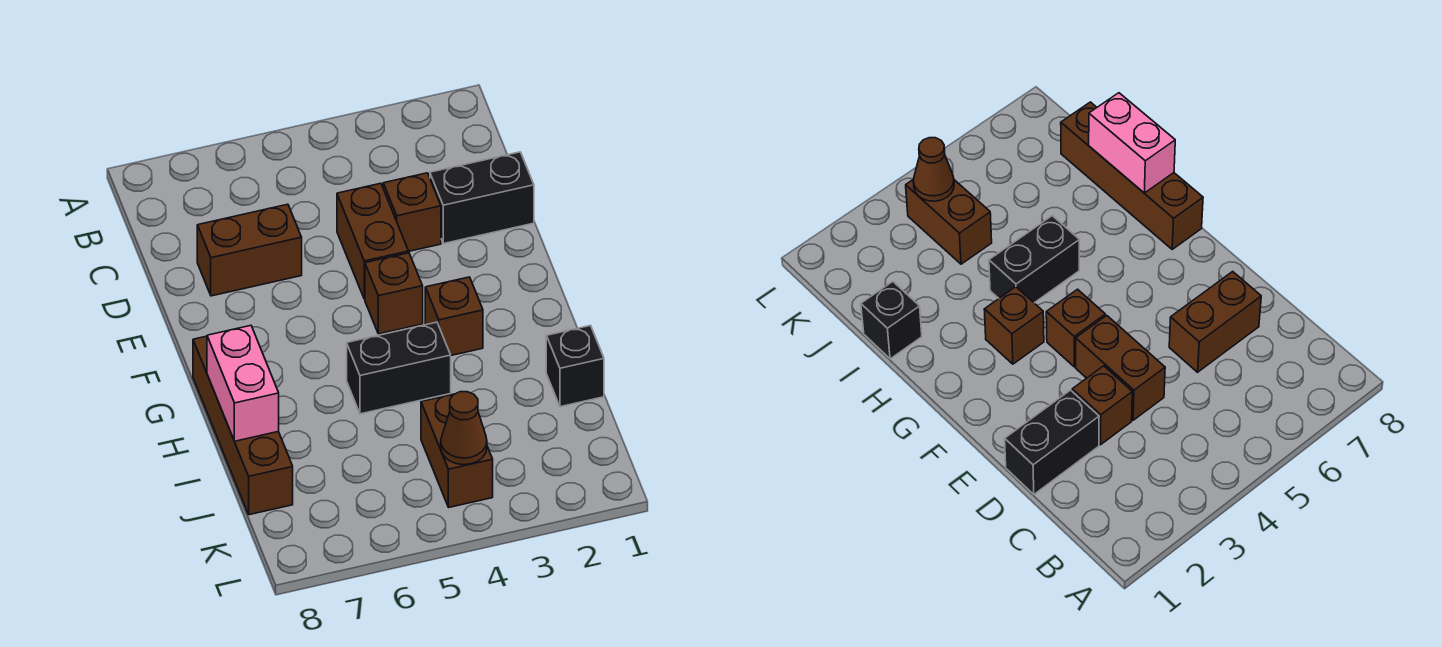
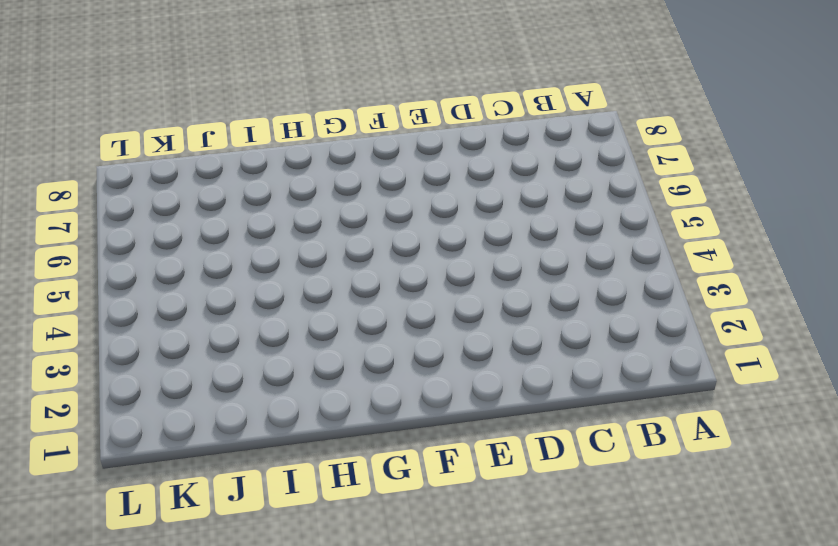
none -> black 1x2 brick [430,152,534,244]
none -> brown 1x1 brick [383,173,441,251]
none -> brown 1x2 brick [337,183,409,299]

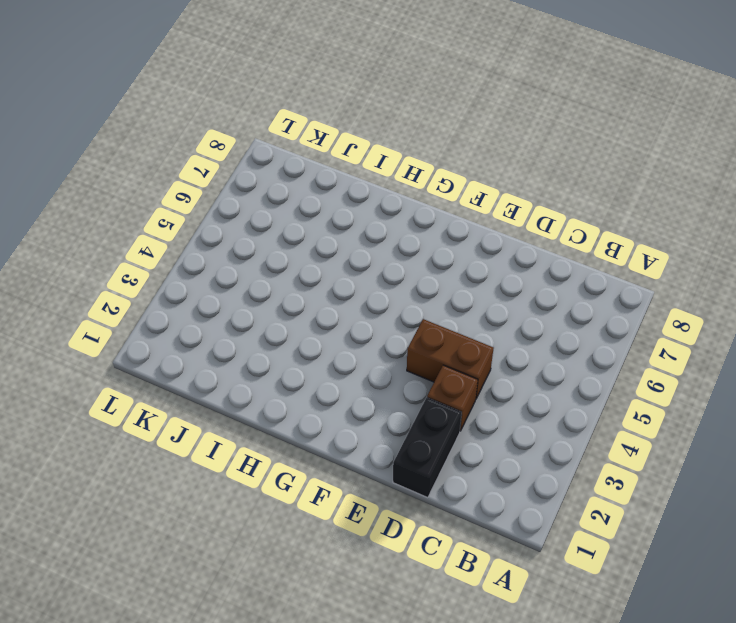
none -> brown 1x2 brick [197,204,302,296]
none -> brown 1x1 brick [365,253,423,334]
none -> brown 1x1 brick [425,277,483,355]

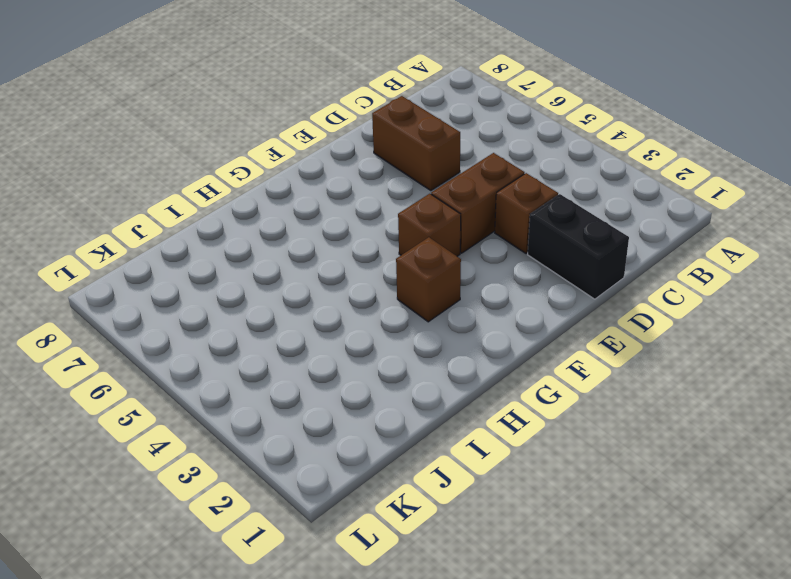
none -> brown 1x4 brick [193,336,293,515]
none -> black 1x2 brick [347,322,451,414]
none -> black 1x1 brick [546,326,604,407]

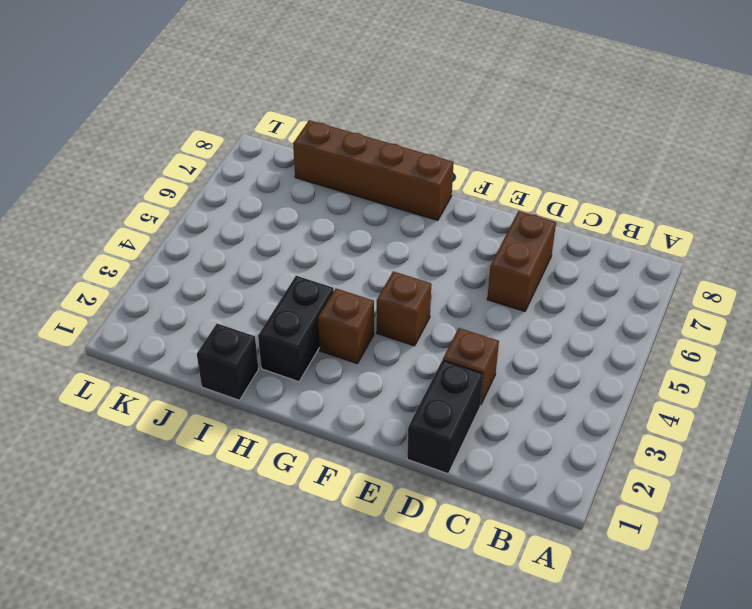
black 1x2 brick [258,276,334,382] -> black 1x2 brick moved to [347,322,451,414]
none -> brown 1x2 brick [337,183,409,299]
none -> brown 1x2 brick [421,394,493,507]
none -> pink 1x2 brick [207,326,279,441]

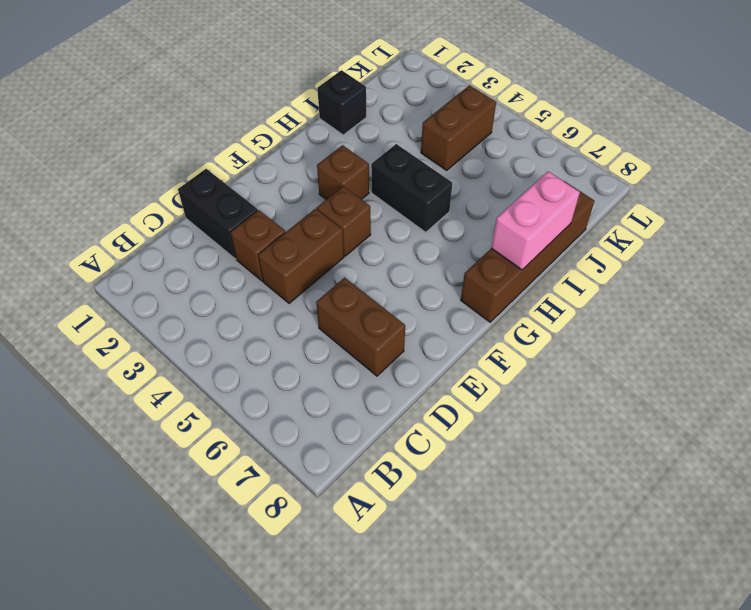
none -> brown 1x1 cone [441,392,487,465]

